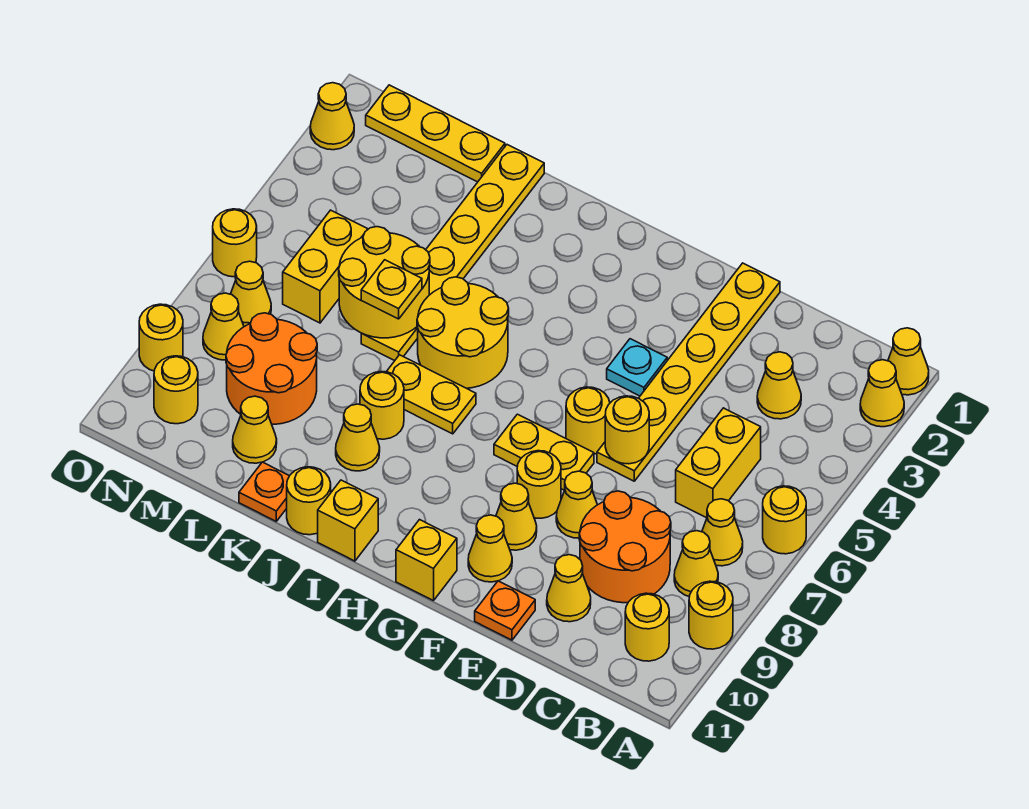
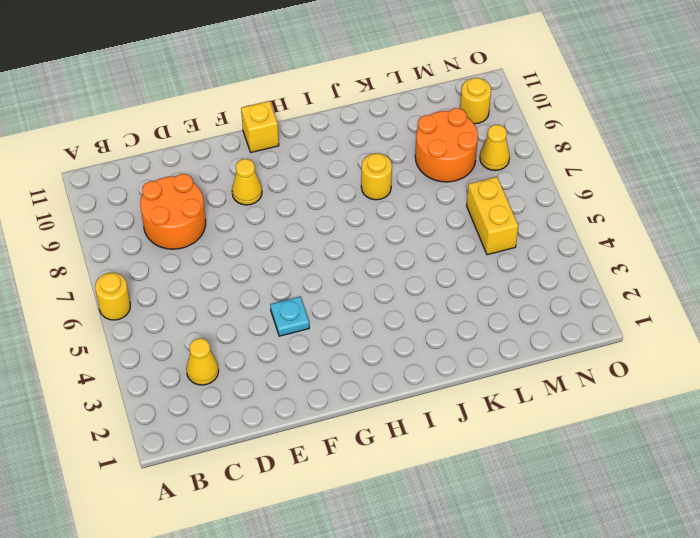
none -> yellow 1x1 cone [888,328,929,395]
none -> yellow 1x1 cone [860,360,904,427]
none -> yellow 1x1 round brick [689,581,733,649]
none -> yellow 1x1 cone [702,499,743,566]

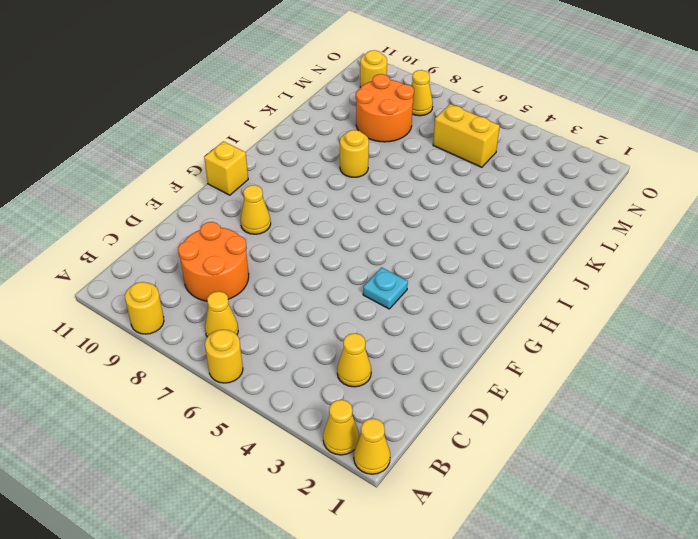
none -> yellow 1x1 cone [674,531,718,597]
none -> yellow 1x1 round brick [625,593,669,661]
none -> yellow 1x2 brick [676,408,761,518]
none -> yellow 1x1 cone [547,555,591,622]

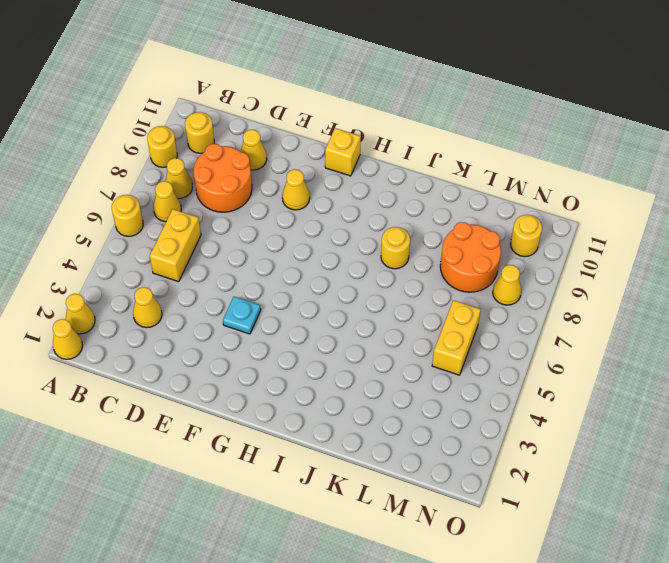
none -> yellow 1x6 plate [597,263,780,481]
none -> yellow 1x1 cone [556,471,597,538]
none -> orange 1x1 plate [475,581,535,640]
none -> yellow 1x1 round brick [566,387,610,454]

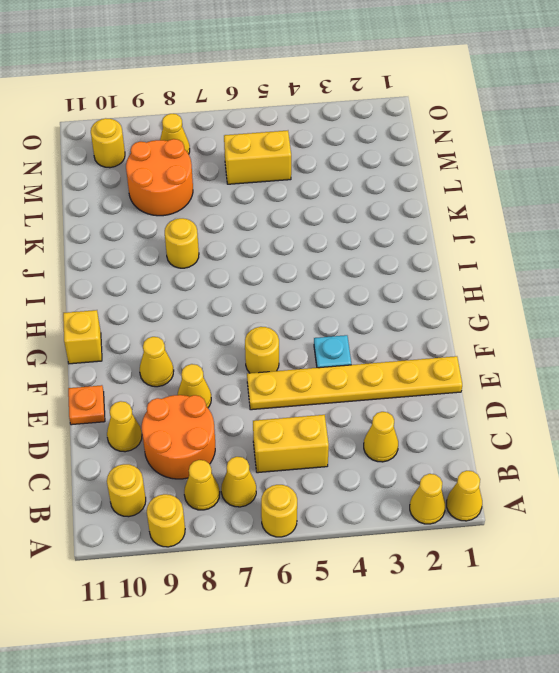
none -> yellow 1x2 plate [494,414,594,490]
none -> yellow 1x1 round brick [517,451,561,518]
none -> yellow 1x1 cone [468,515,512,582]
none -> yellow 2x2 round brick [417,277,509,388]

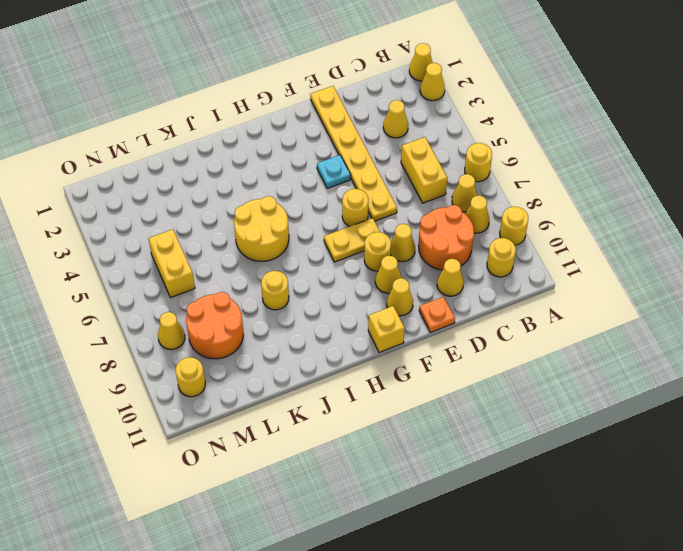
none -> yellow 1x2 plate [386,355,476,434]
none -> yellow 1x1 brick [318,480,378,561]
none -> yellow 1x1 cone [336,404,380,471]
none -> yellow 1x1 round brick [287,467,331,535]

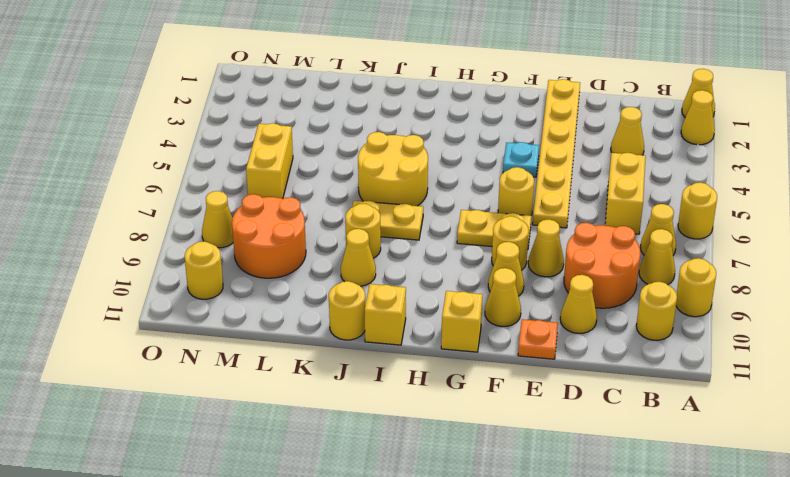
none -> yellow 1x6 plate [361,145,544,361]
none -> orange 1x1 plate [239,462,289,521]
none -> yellow 1x3 plate [366,85,505,182]
none -> yellow 1x1 cone [233,396,277,463]

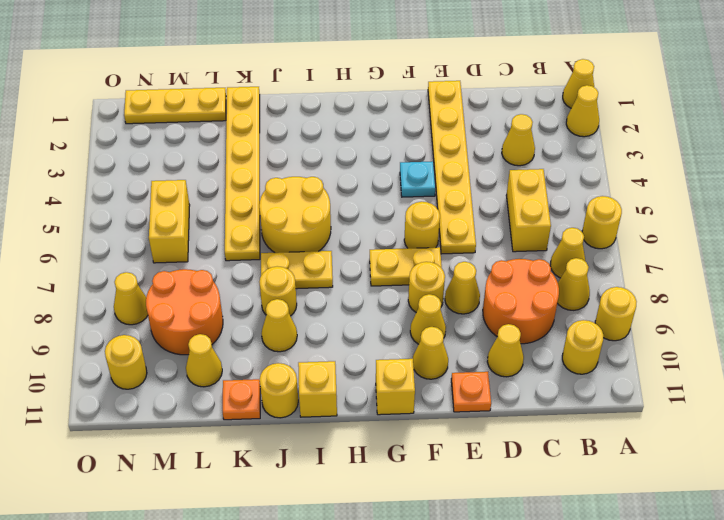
none -> yellow 1x1 cone [231,261,271,327]
none -> yellow 1x1 cone [310,83,354,150]
none -> yellow 1x1 round brick [213,209,257,277]
none -> yellow 1x1 round brick [139,304,183,371]

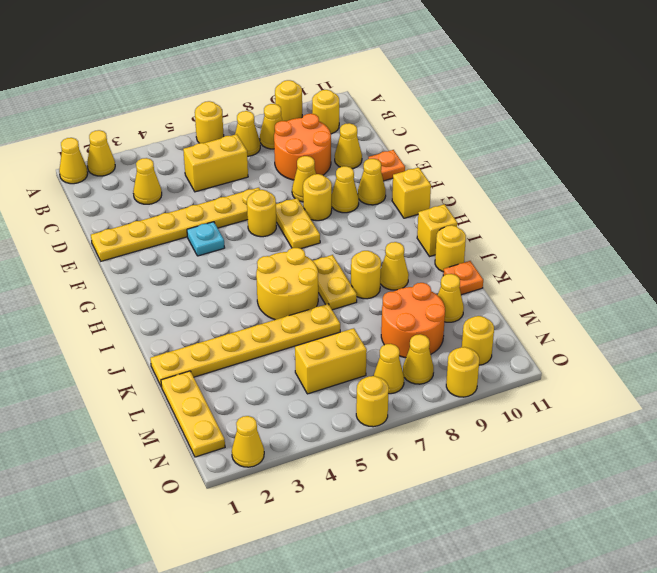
none -> yellow 1x1 round brick [605,396,649,464]
none -> yellow 2x2 round brick [339,227,430,338]
none -> yellow 1x1 plate [361,260,422,319]

